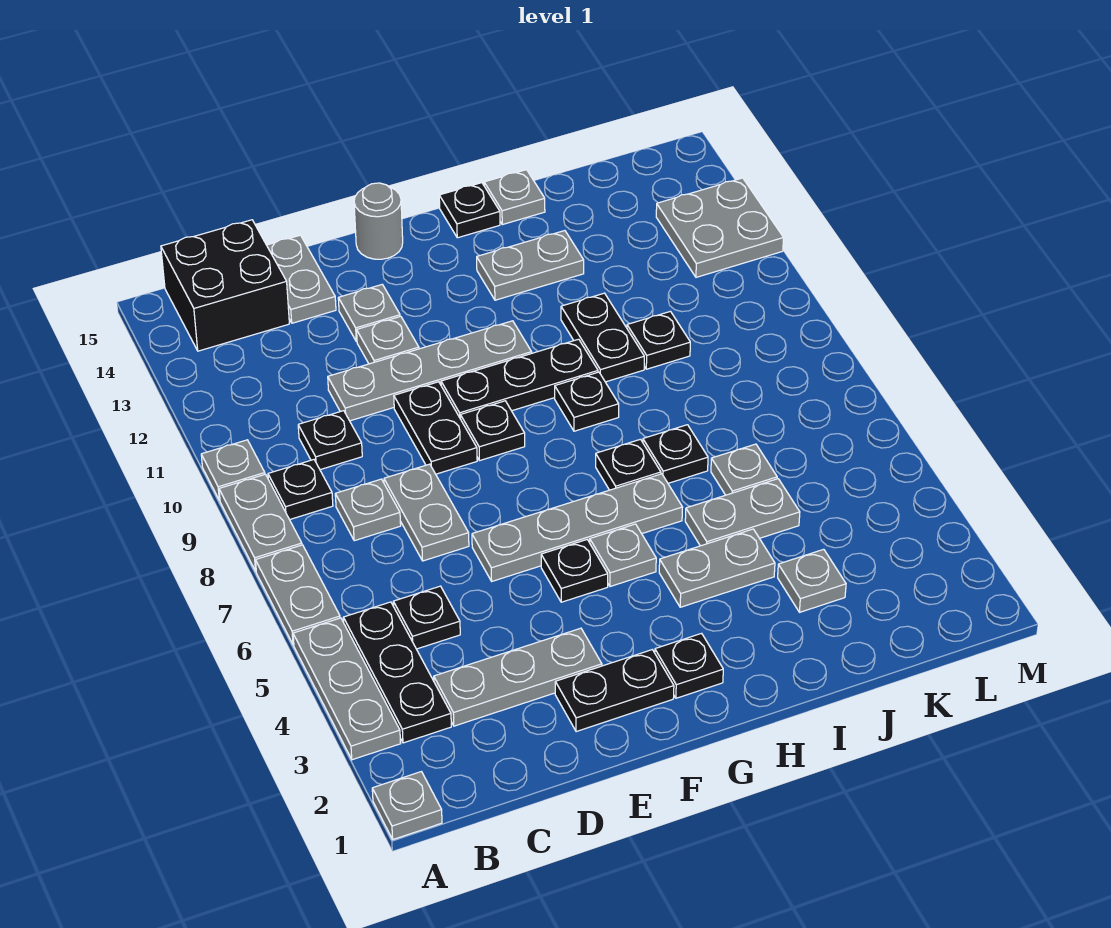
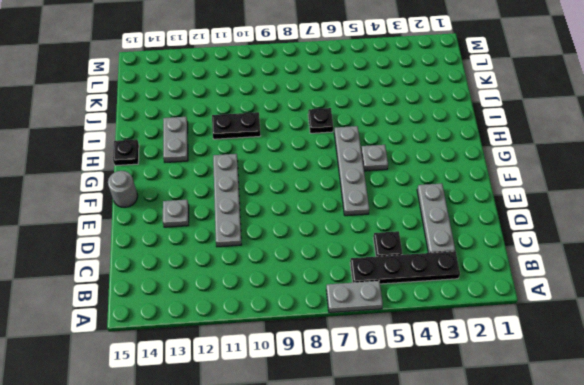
black 1x4 plate [350,251,460,284] -> black 1x3 plate [343,602,451,743]
none -> grey 1x1 plate [372,772,442,839]
none -> grey 1x3 plate [293,618,401,760]
none -> grey 1x2 plate [219,474,302,571]
none -> grey 1x1 plate [201,440,265,501]

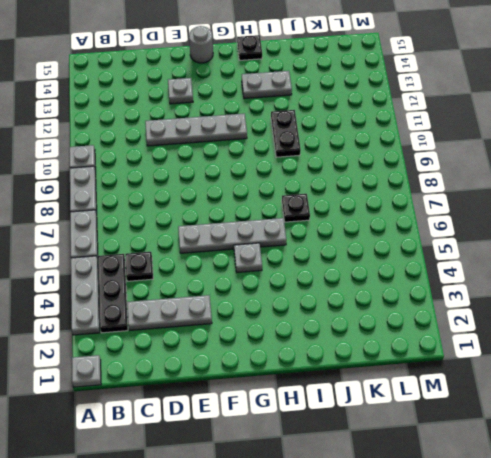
none -> black 1x1 plate [268,460,333,520]
none -> black 2x2 brick [161,220,289,351]
none -> grey 1x1 plate [335,479,401,541]
none -> black 1x1 plate [298,411,362,470]

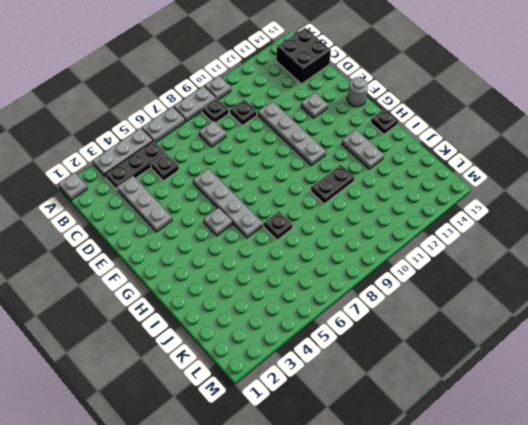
none -> grey 1x2 plate [384,464,469,561]
none -> grey 1x2 plate [267,235,336,323]
none -> black 1x2 plate [555,650,674,732]
none -> black 1x2 plate [394,382,477,474]

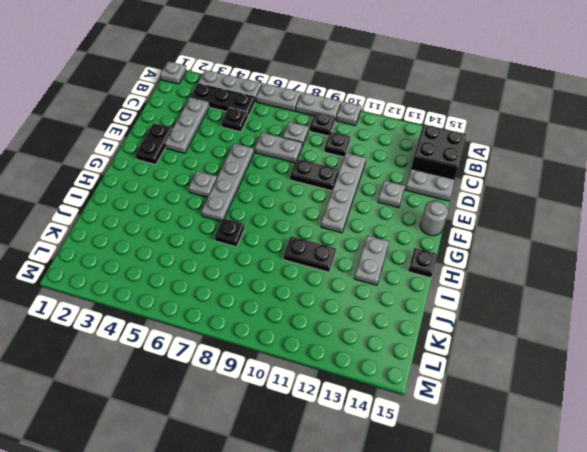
none -> grey 1x1 plate [357,316,419,364]
none -> black 1x1 plate [541,540,608,602]
none -> black 1x1 plate [460,401,525,461]
none -> black 1x3 plate [441,339,598,419]

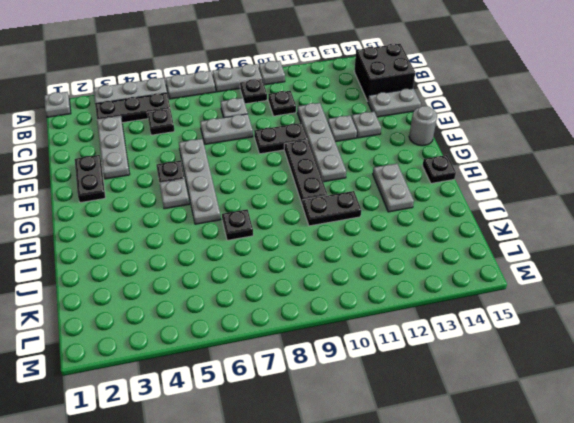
none -> black 1x1 plate [460,401,525,461]
none -> black 1x1 plate [655,633,723,698]
none -> grey 1x2 plate [659,529,775,607]
none -> black 1x1 plate [596,439,661,490]

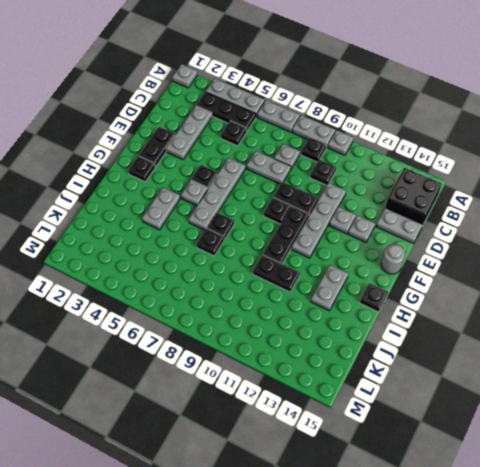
none -> black 1x1 plate [555,372,619,431]
none -> grey 1x2 plate [685,479,800,546]
none -> grey 1x1 plate [484,170,545,225]
none -> grey 1x1 plate [778,549,846,612]

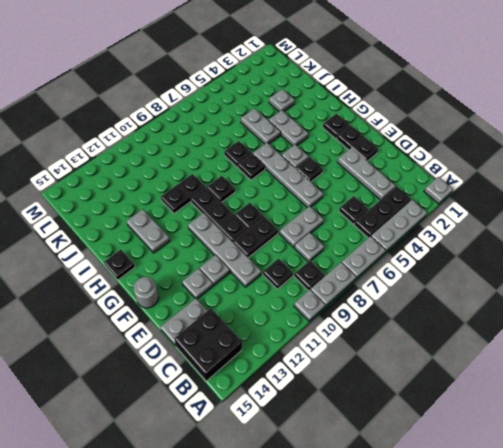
none -> grey 1x1 plate [484,170,545,225]
none -> grey 1x1 plate [711,444,777,495]
none -> black 1x1 plate [627,311,690,369]
none -> grey 2x2 plate [656,178,784,277]

